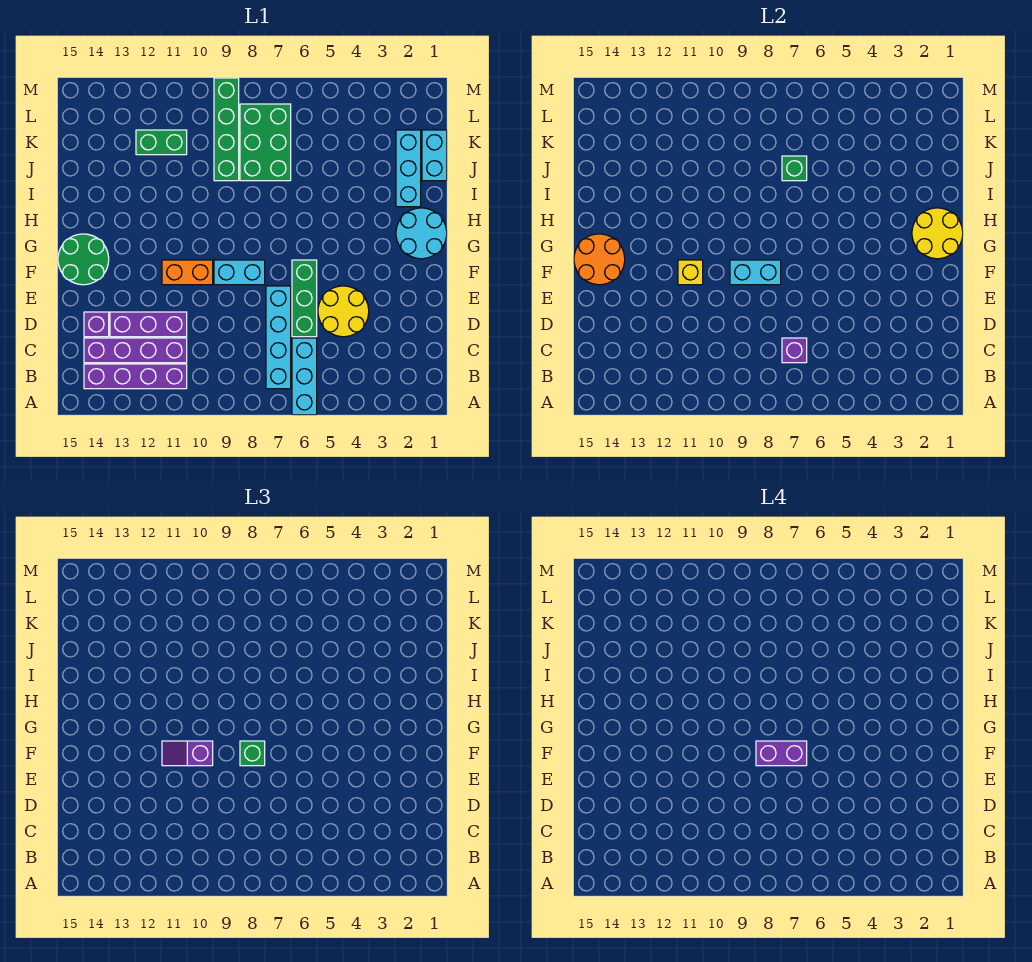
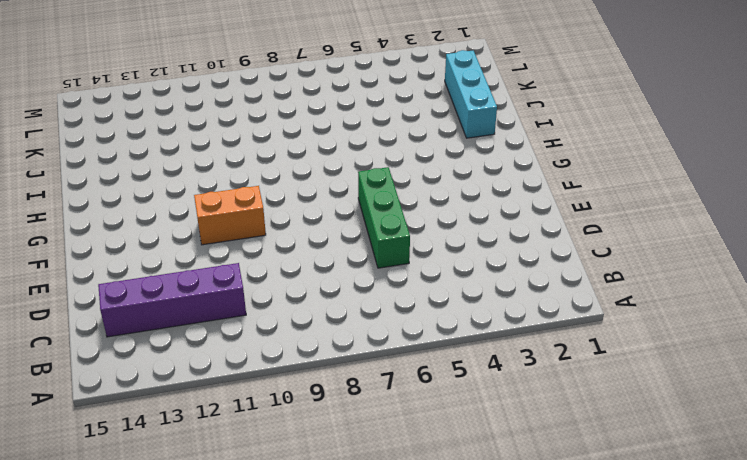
none -> cyan 1x3 brick [292,338,317,415]
none -> cyan 1x4 brick [266,286,291,389]
none -> purple 1x4 brick [84,364,187,389]

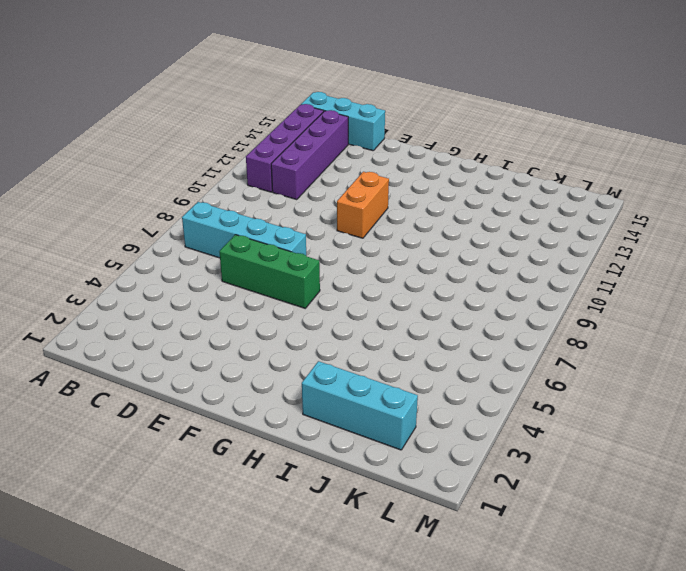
cyan 1x3 brick [301,92,385,151] -> cyan 1x3 brick moved to [292,338,317,415]
none -> yellow 2x2 round brick [318,286,369,337]
none -> purple 1x3 brick [110,312,187,337]
none -> purple 1x1 brick [84,312,109,337]

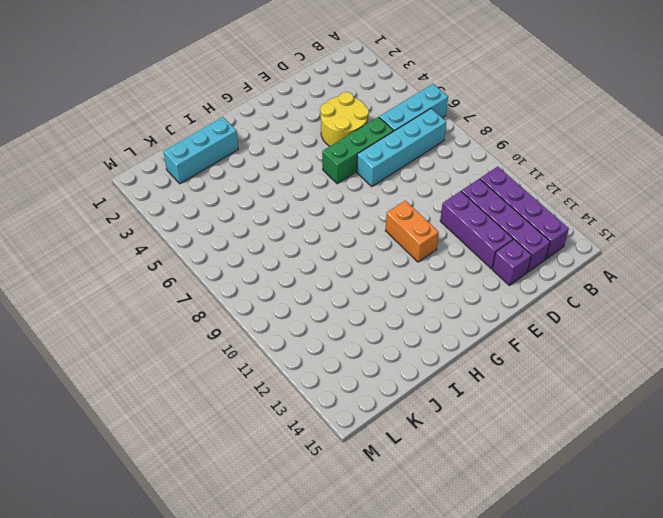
none -> cyan 1x2 brick [214,260,265,285]
none -> green 2x2 round brick [58,234,109,285]
none -> cyan 2x2 round brick [396,208,447,259]

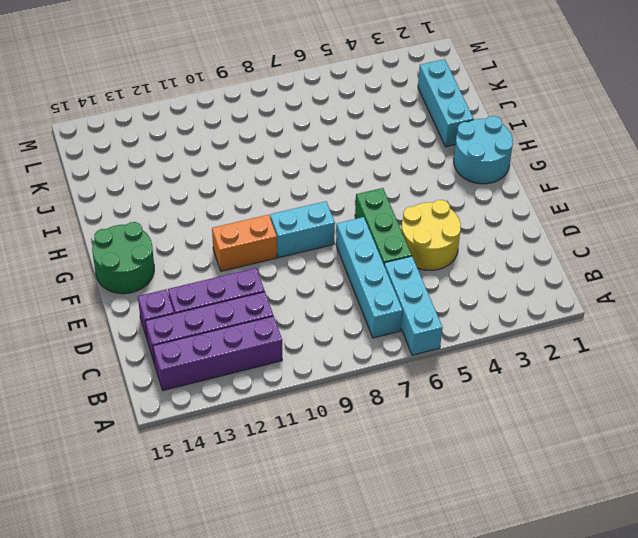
none -> cyan 1x2 brick [422,130,447,181]
none -> green 2x3 brick [240,104,291,181]
none -> green 1x4 brick [214,78,239,181]

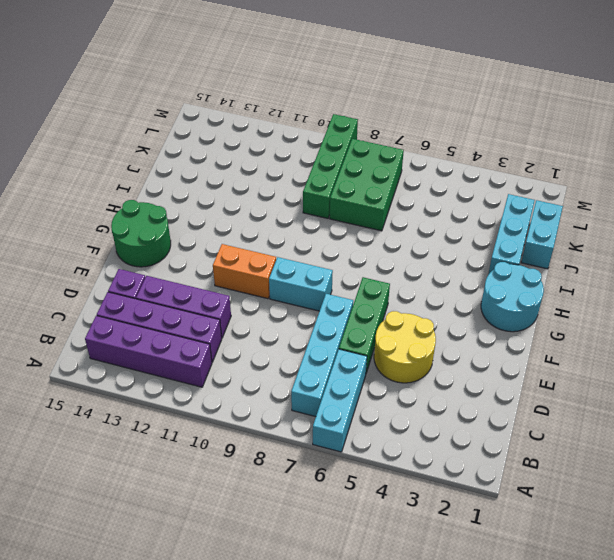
none -> green 1x2 brick [136,130,187,155]
none -> purple 1x1 brick [782,338,807,363]
none -> cyan 1x2 brick [730,260,781,285]

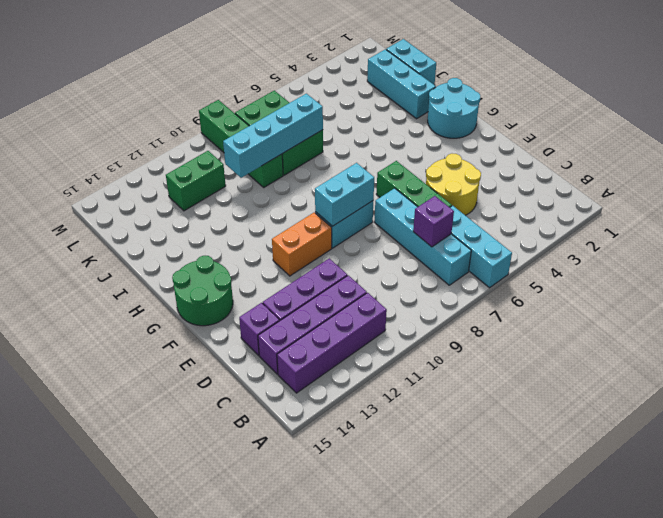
cyan 1x4 brick [223,94,323,178] -> green 1x1 brick [782,156,807,181]
none -> yellow 1x1 brick [678,260,703,285]
none -> orange 2x2 round brick [574,234,625,285]
none -> yellow 2x2 round brick [912,208,963,259]

